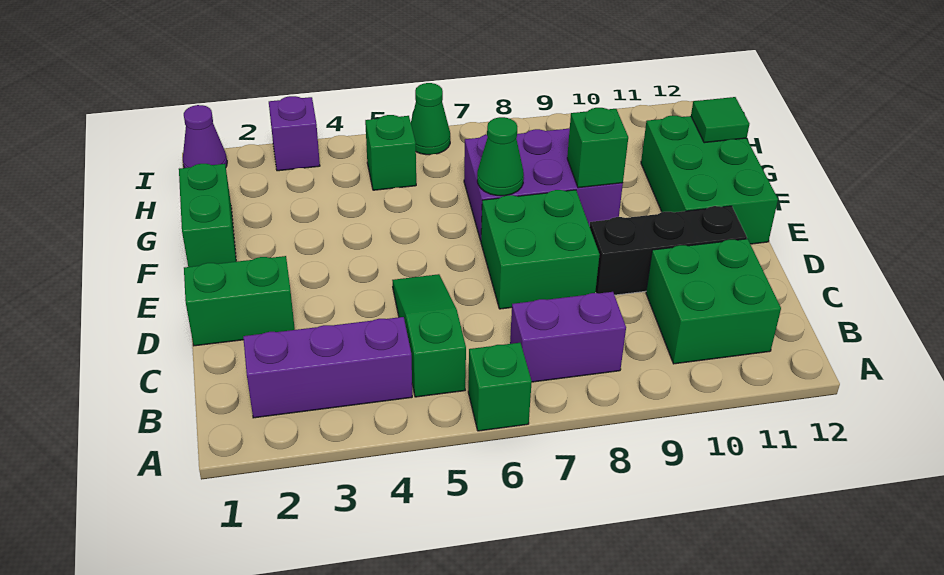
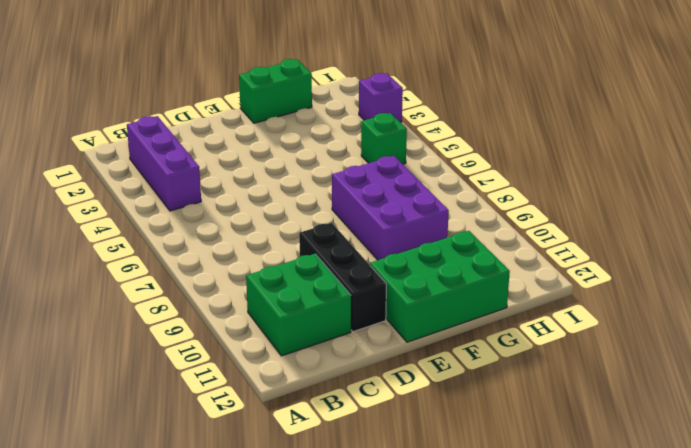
none -> green 1x1 brick [468,343,532,431]
none -> green 1x3 slope [392,274,466,397]
none -> purple 1x2 brick [510,292,626,382]

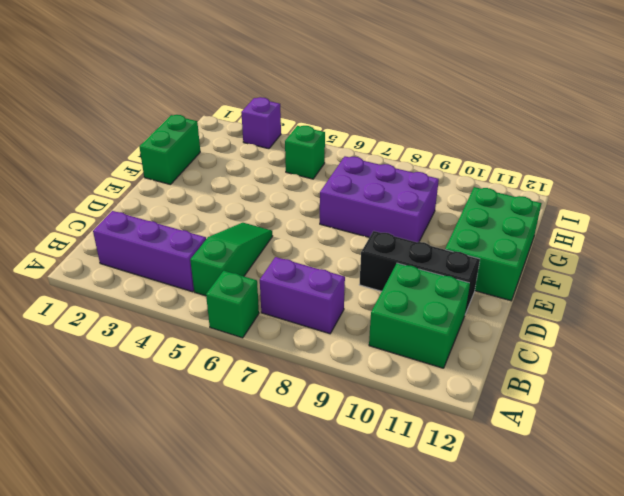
none -> green 1x2 brick [184,256,295,346]
none -> green 2x2 brick [481,190,600,309]
none -> purple 1x1 cone [183,105,227,168]

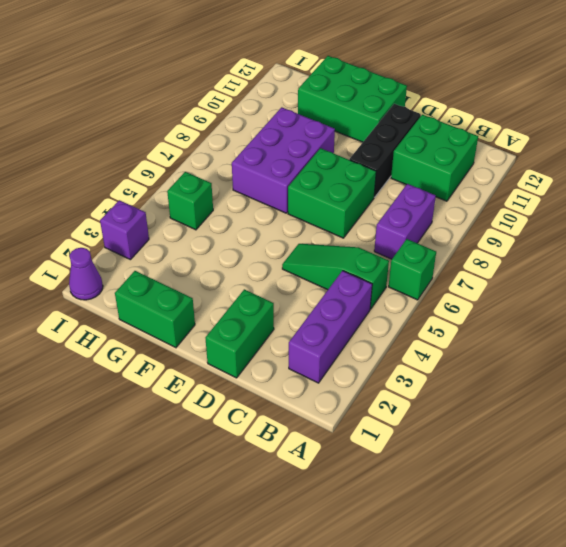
none -> green 1x1 cone [411,83,450,155]
none -> green 1x1 cone [477,117,524,196]
none -> green 1x1 brick [567,108,628,188]

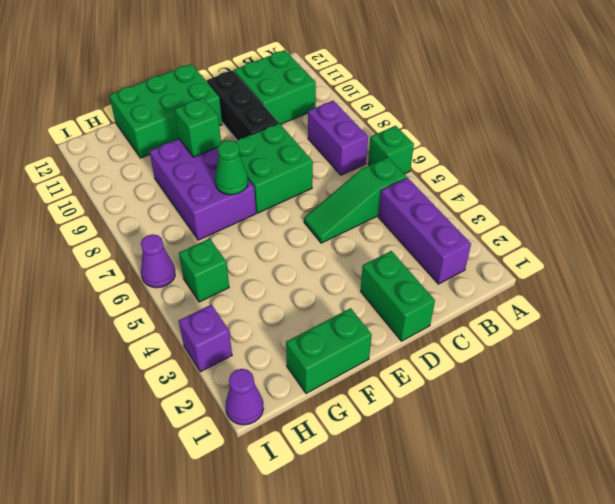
purple 1x1 cone [141,234,175,288] -> green 1x1 cone [411,83,450,155]
none -> green 1x1 tile [691,97,749,143]

